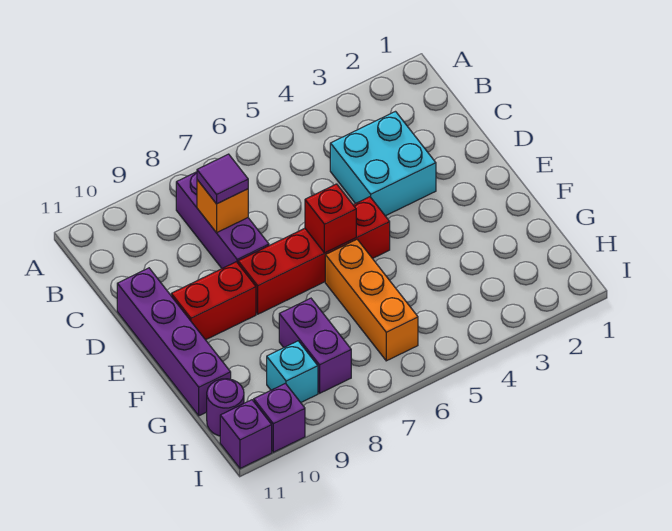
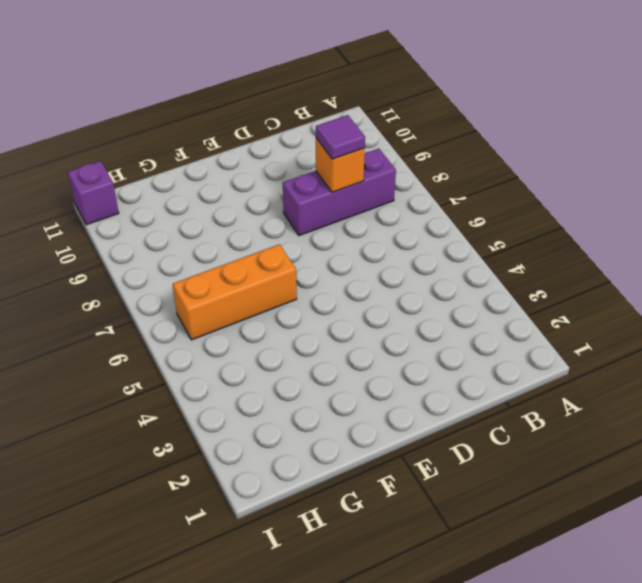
none -> cyan 2x2 brick [330,112,436,216]
none -> purple 1x4 brick [117,268,231,416]
none -> red 1x4 brick [238,197,390,314]

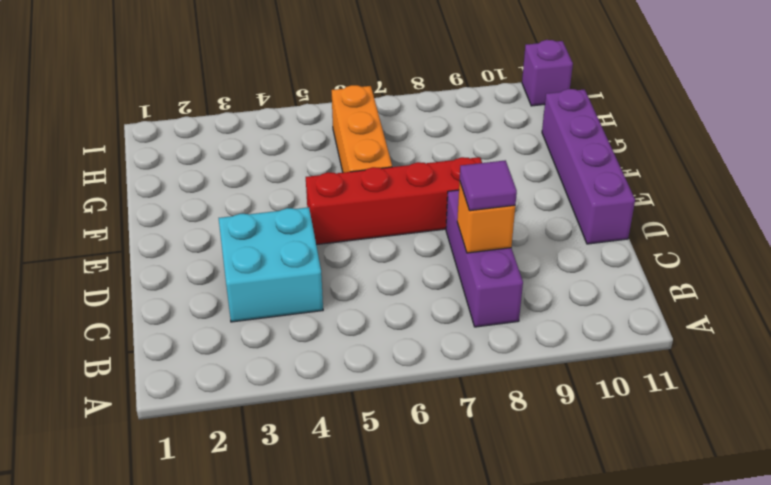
none -> red 1x2 brick [171,262,256,340]
none -> purple 1x2 brick [279,298,351,393]
none -> cyan 1x1 brick [267,341,318,402]

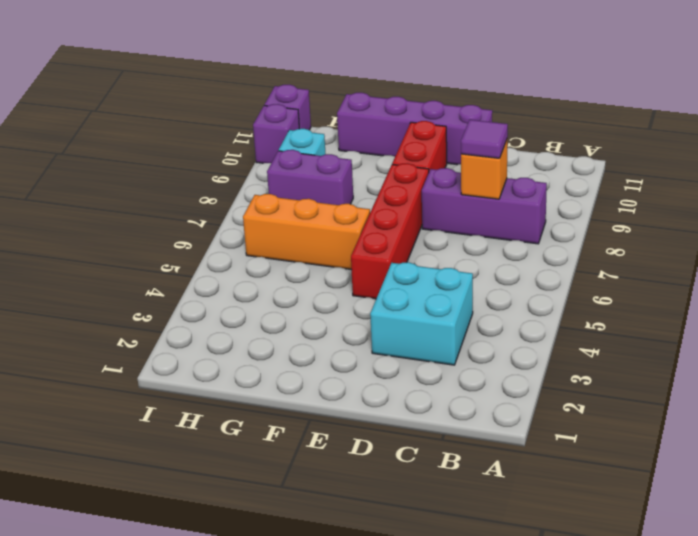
none -> purple 1x1 round brick [207,379,244,436]
none -> red 1x1 brick [305,184,356,253]

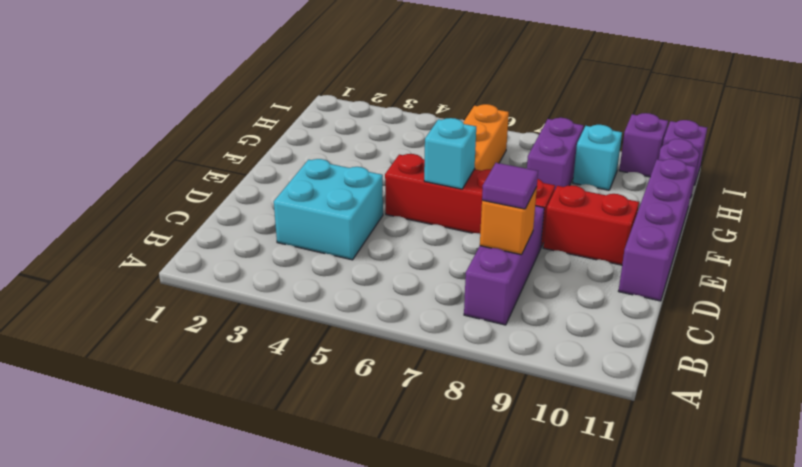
cyan 1x1 brick [424,118,476,189] -> red 1x1 brick [305,184,356,253]

